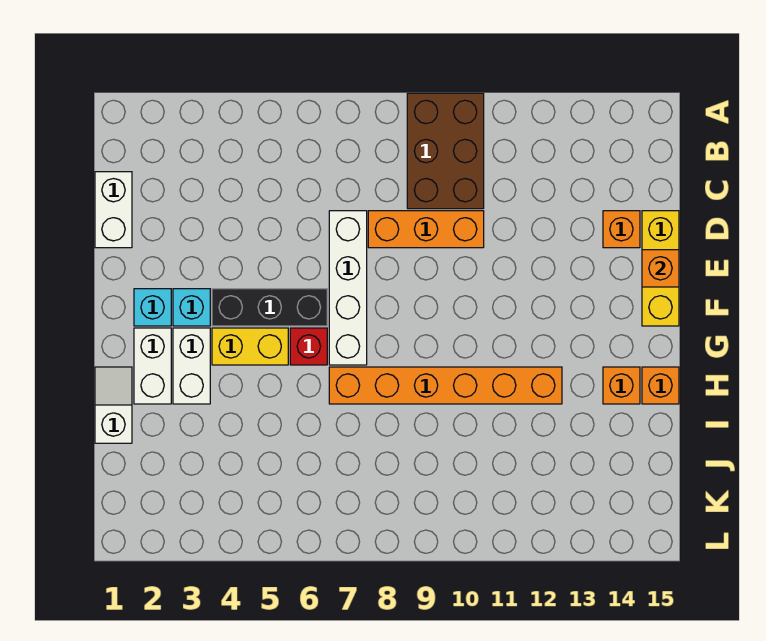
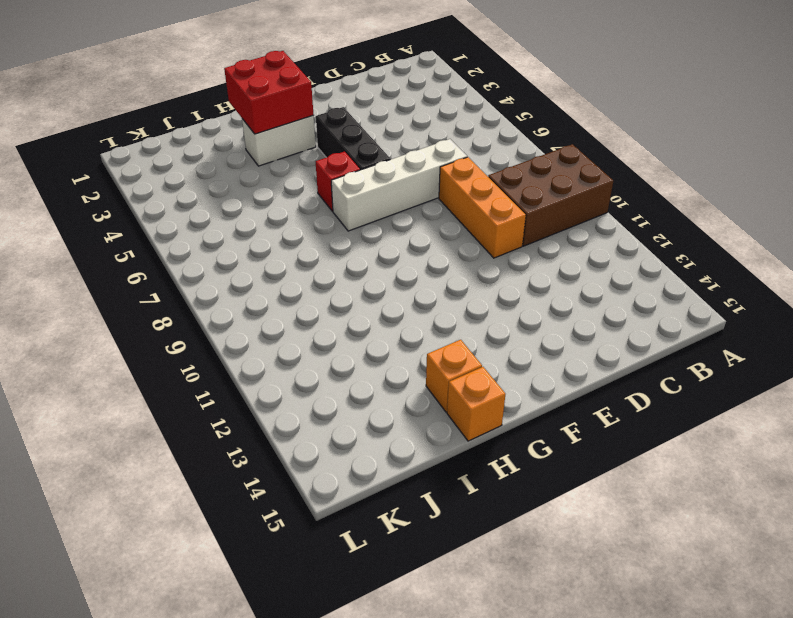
red 2x2 brick [224,51,313,134] -> none
none -> white 1x2 brick [95,172,132,248]
none -> orange 1x1 brick [603,211,640,248]
none -> yellow 1x3 brick [642,211,679,326]

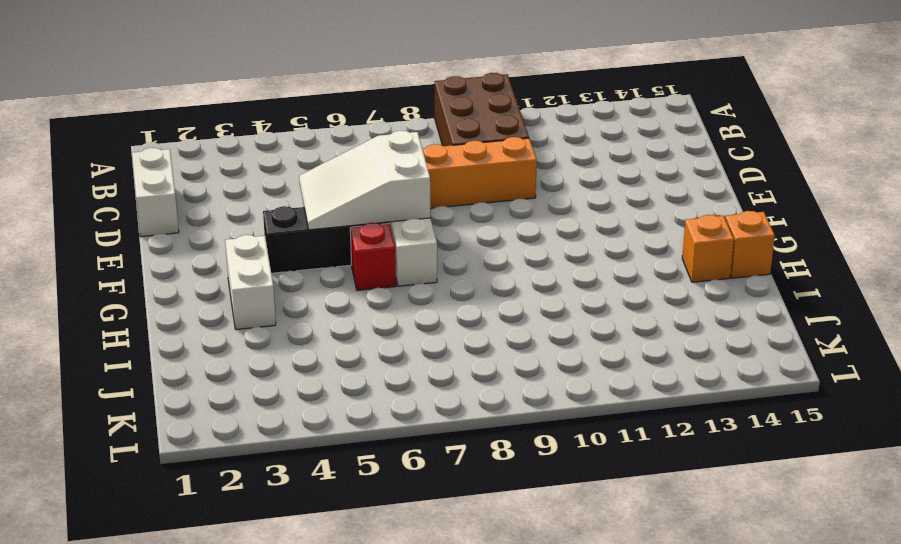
white 2x3 slope [299,131,430,230] -> none
none -> orange 1x1 brick [603,211,640,248]
none -> yellow 1x3 brick [642,211,679,326]
none -> cyan 1x1 brick [134,289,171,326]

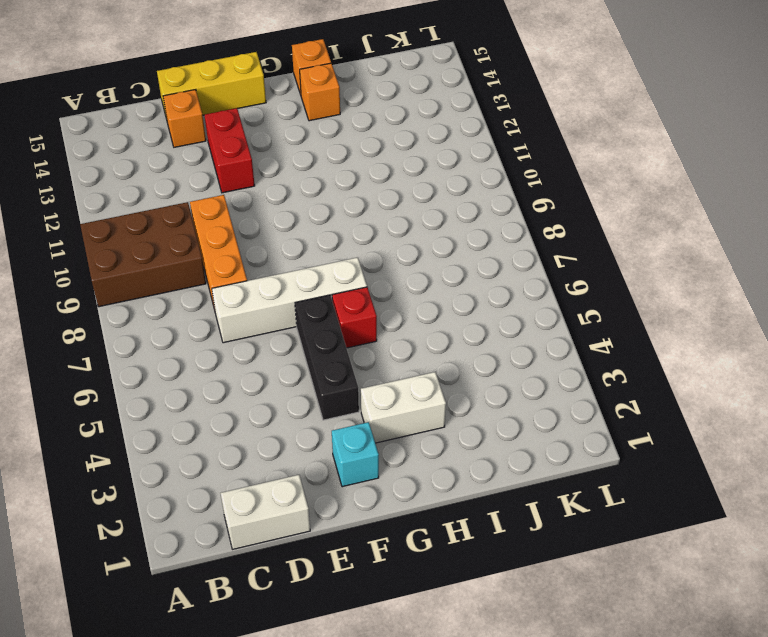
red 1x2 brick [205,108,255,193] -> none
none -> cyan 1x1 brick [173,289,210,326]
none -> white 1x2 brick [134,328,171,404]
none -> yellow 1x2 brick [212,328,288,365]

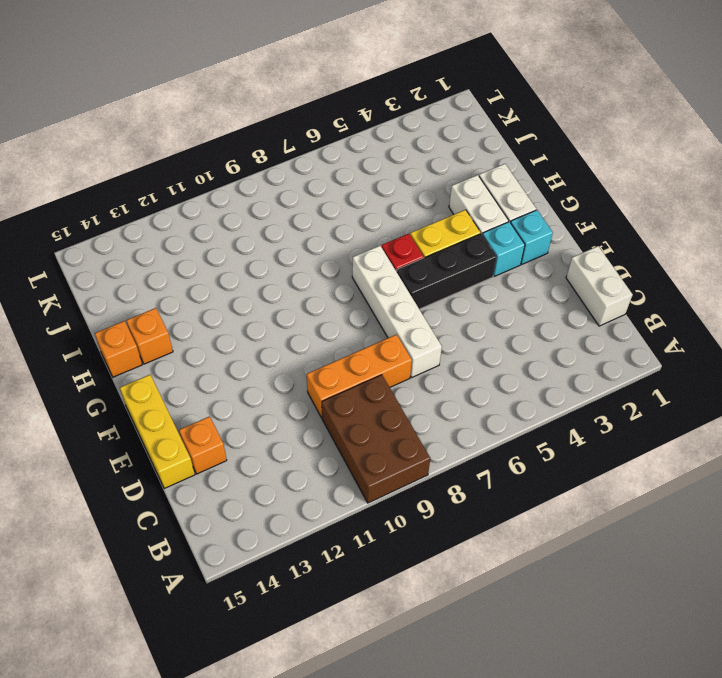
none -> white 1x2 slope [95,367,132,443]
none -> orange 1x6 brick [329,367,562,404]
none -> orange 1x1 brick [642,250,679,287]

